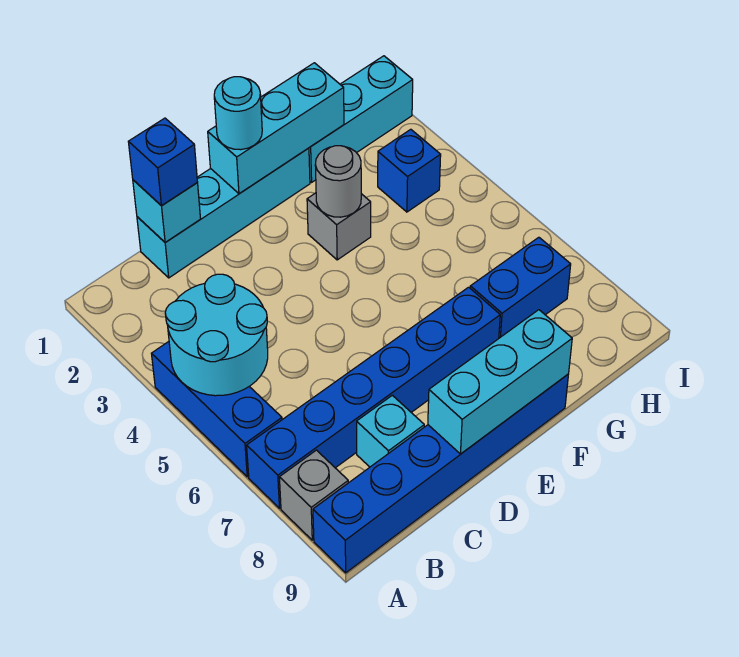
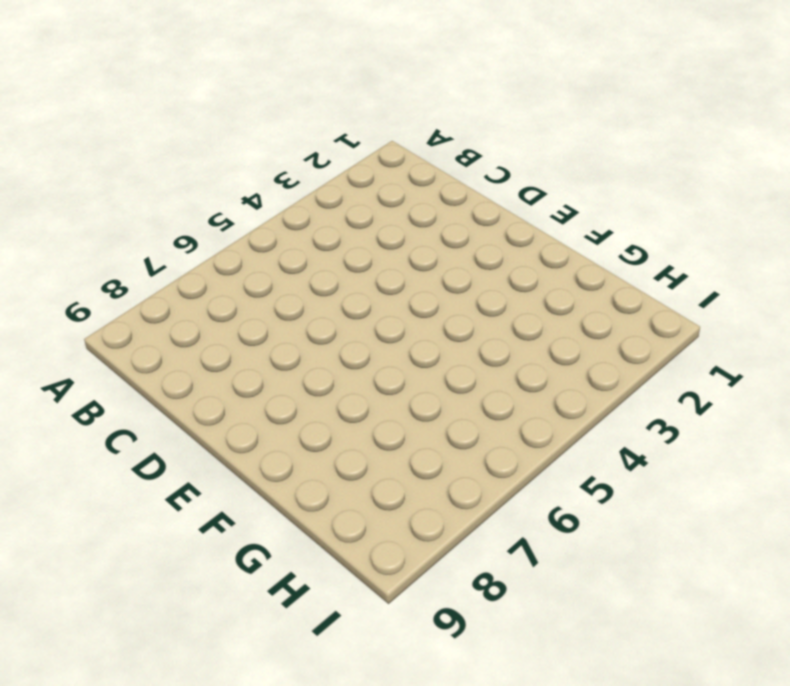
none -> blue 1x3 brick [151,342,282,477]
none -> blue 1x6 brick [247,287,500,508]
none -> grey 1x1 brick [279,450,348,540]

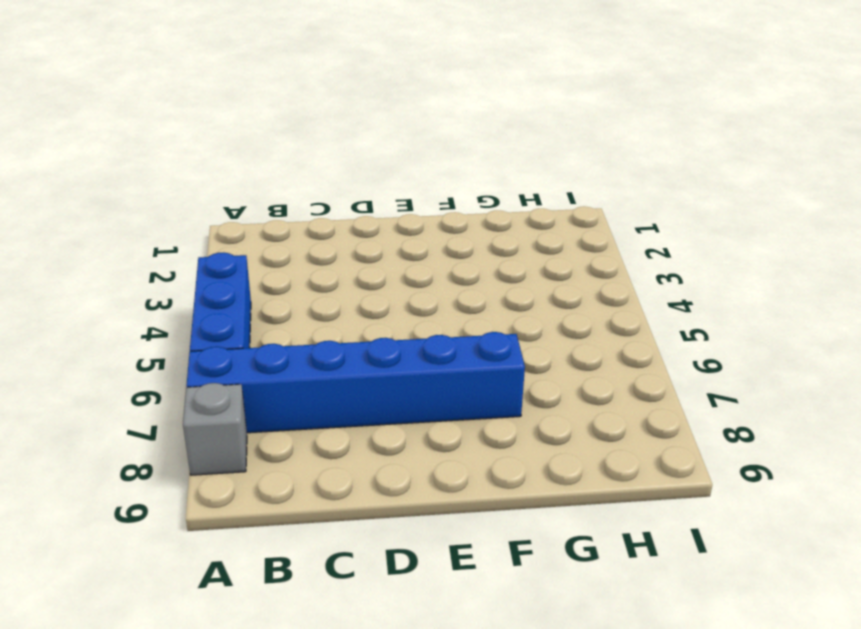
none -> blue 1x6 brick [313,374,569,573]
none -> cyan 1x4 brick [137,148,310,278]
none -> cyan 1x1 brick [357,395,424,467]

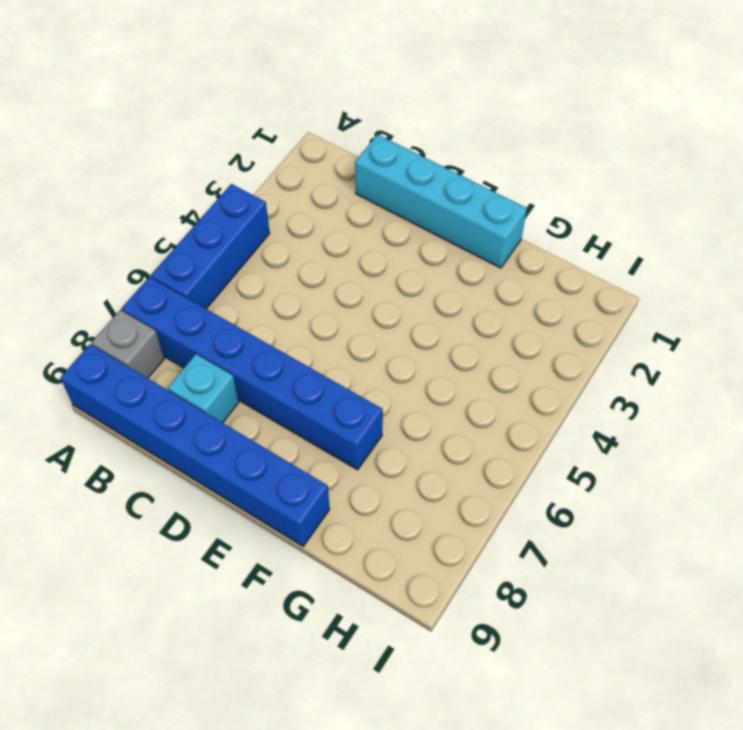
none -> grey 1x1 brick [307,193,371,260]
none -> cyan 1x3 brick [309,56,413,182]
none -> blue 1x2 brick [470,237,571,338]

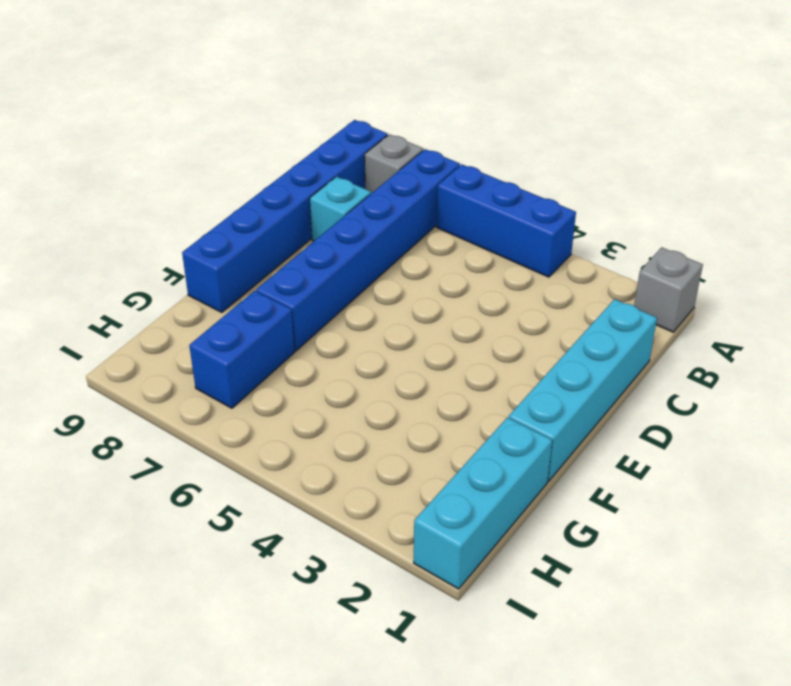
grey 1x1 brick [634,247,703,332] -> grey 1x1 brick moved to [307,193,371,260]
none -> blue 1x1 brick [378,129,441,212]
none -> cyan 2x2 round brick [165,274,268,396]
none -> cyan 1x1 brick [133,180,201,242]

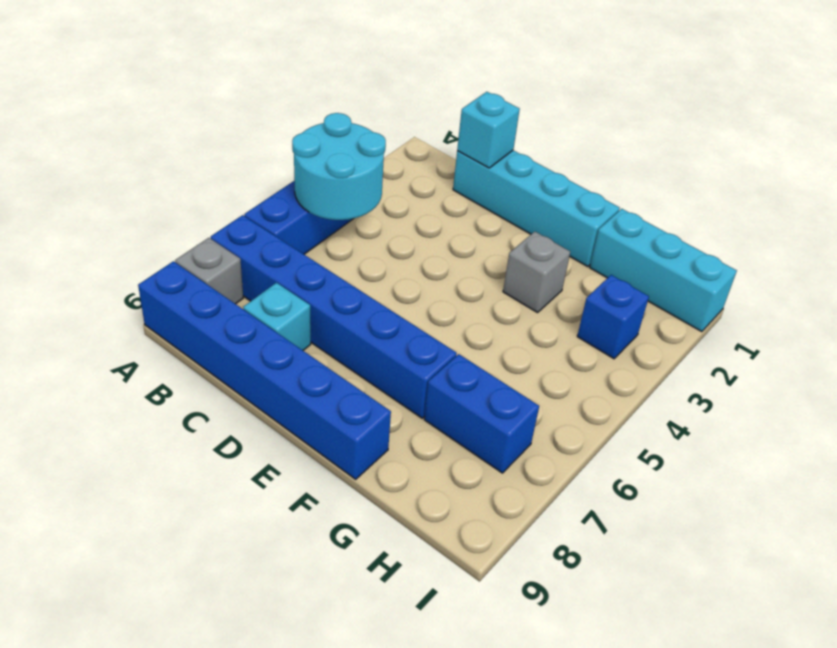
none -> cyan 1x3 brick [428,310,572,454]
none -> cyan 1x3 brick [208,63,344,194]
none -> grey 1x1 round brick [315,146,361,217]

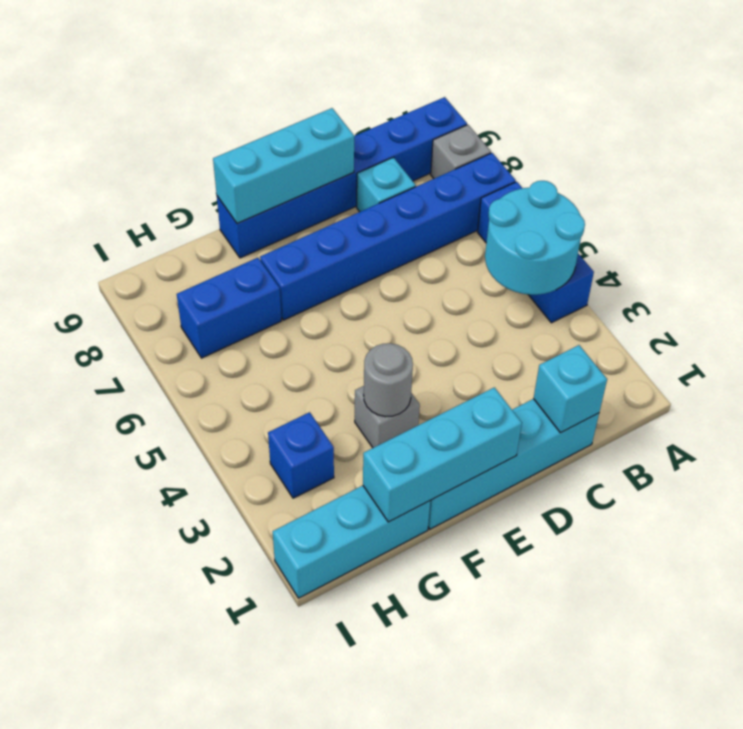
none -> blue 1x1 brick [128,118,197,206]
none -> cyan 1x1 round brick [214,77,262,150]

